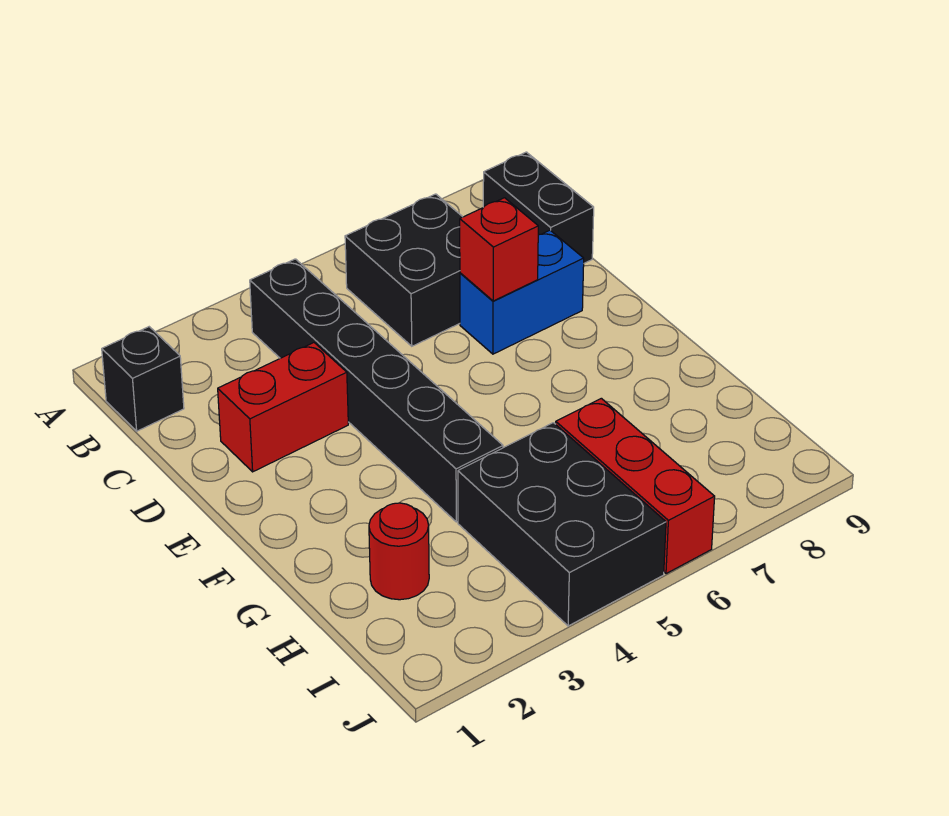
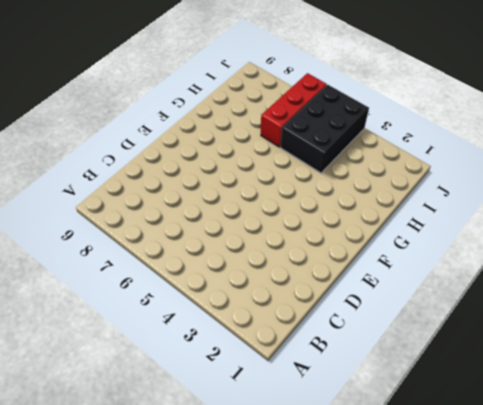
none -> black 1x1 brick [102,327,184,431]
none -> black 1x6 brick [250,259,503,522]

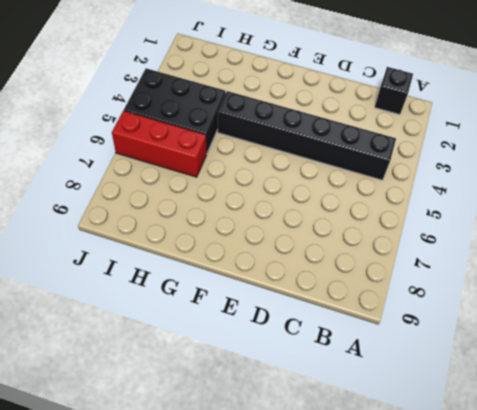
none -> black 2x2 brick [345,194,462,346]
none -> black 1x2 brick [483,152,594,263]

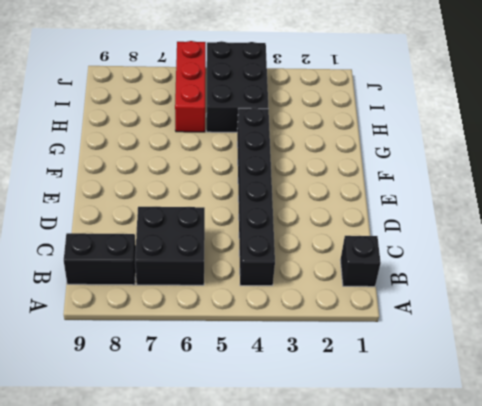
black 1x2 brick [64,233,136,285] -> black 1x2 brick turned to [483,152,594,263]
none -> red 1x2 brick [218,343,348,472]
none -> blue 1x2 brick [460,230,584,354]

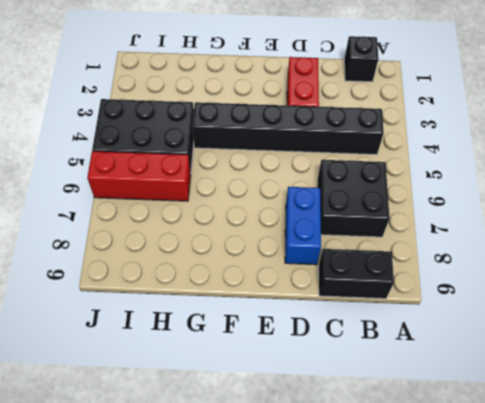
none -> red 1x1 round brick [369,503,429,600]
none -> red 1x1 brick [460,198,538,301]

